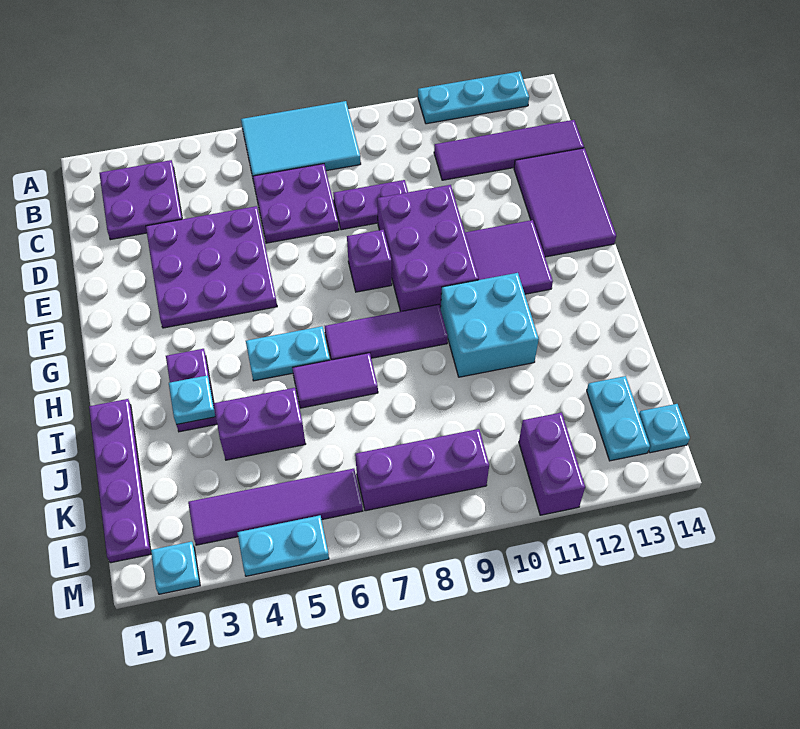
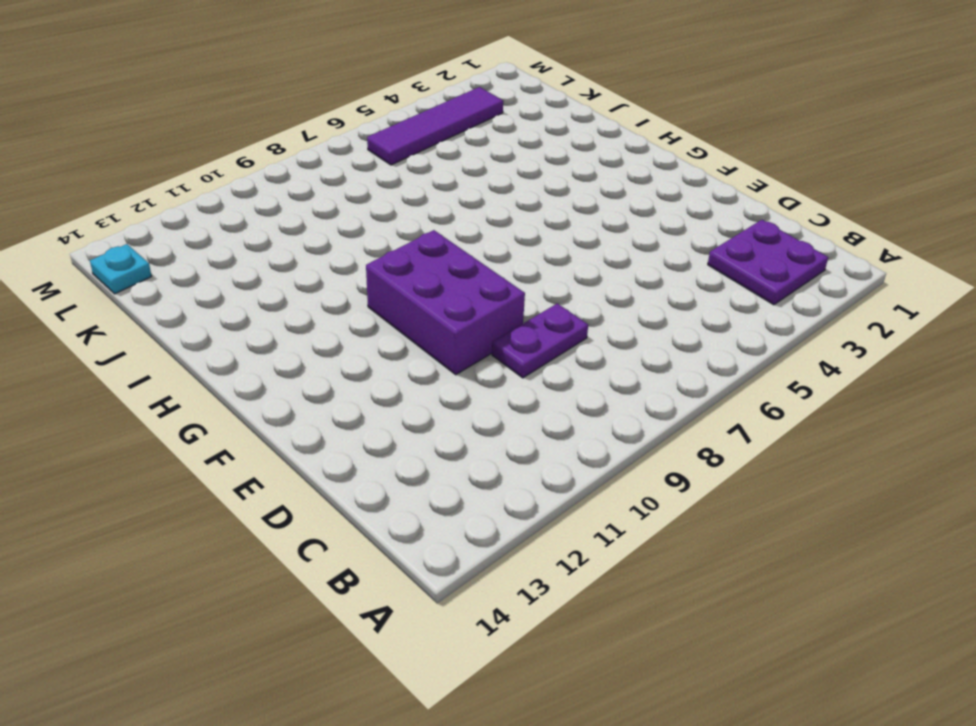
none -> cyan 2x3 tile [241,101,361,177]
none -> cyan 1x3 plate [418,71,529,124]
none -> purple 2x2 plate [253,164,339,243]

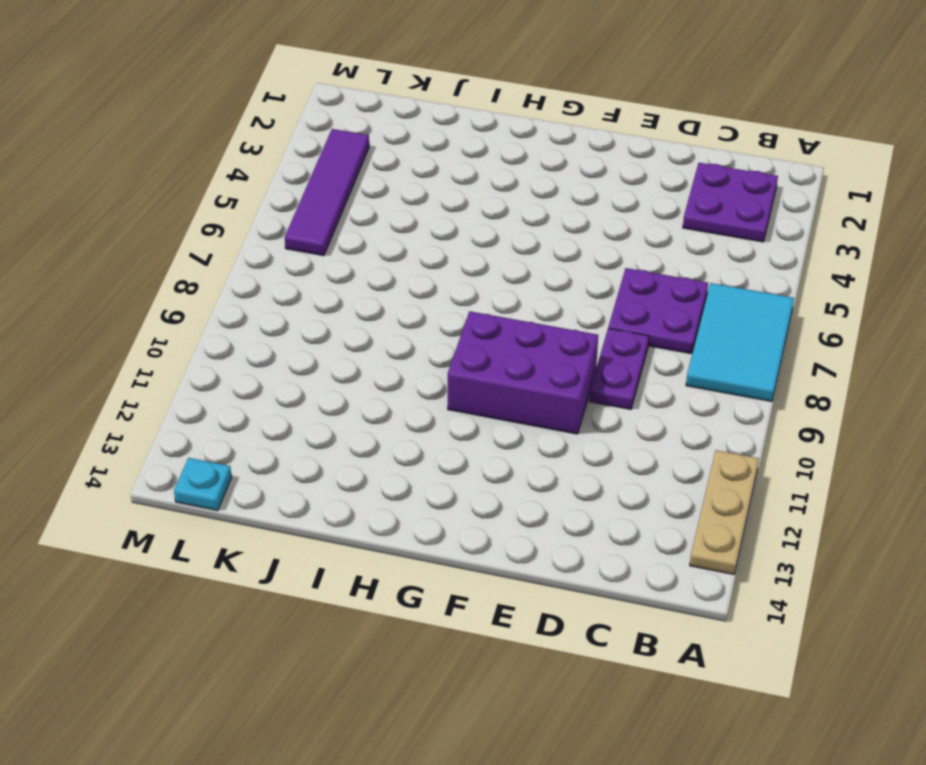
tan 1x3 plate [690,450,759,574] -> cyan 1x3 plate [418,71,529,124]
none -> purple 1x4 tile [434,120,584,180]
none -> purple 3x3 plate [146,206,277,328]
none -> purple 2x3 tile [514,148,616,257]

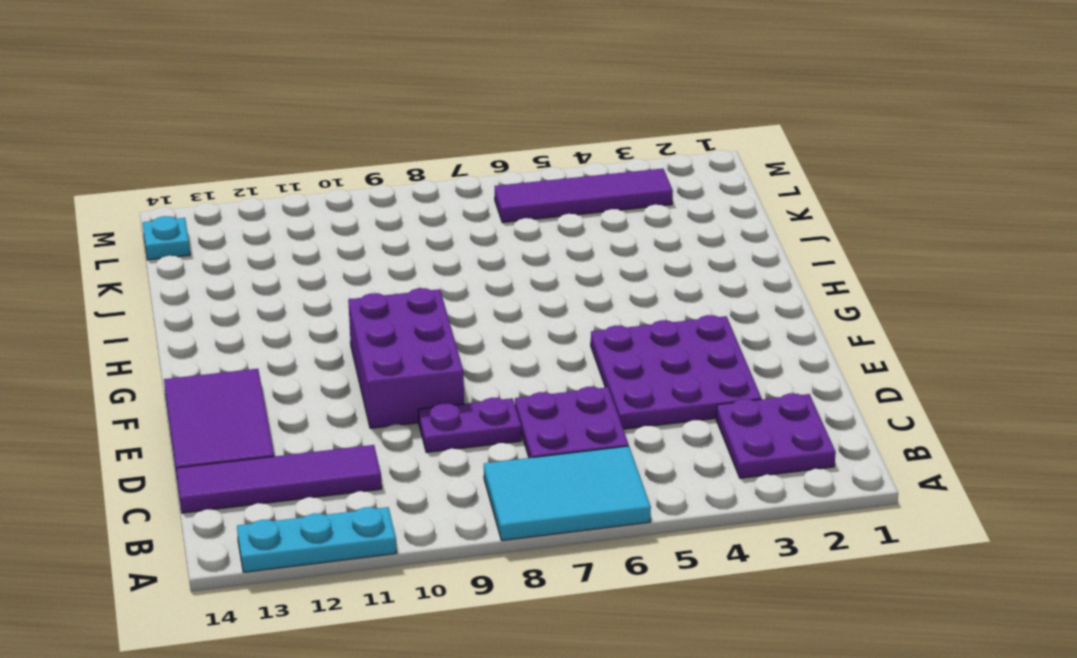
none -> purple 1x1 brick [347,230,392,292]
none -> purple 2x2 tile [465,220,553,294]
none -> purple 1x2 plate [166,349,217,432]

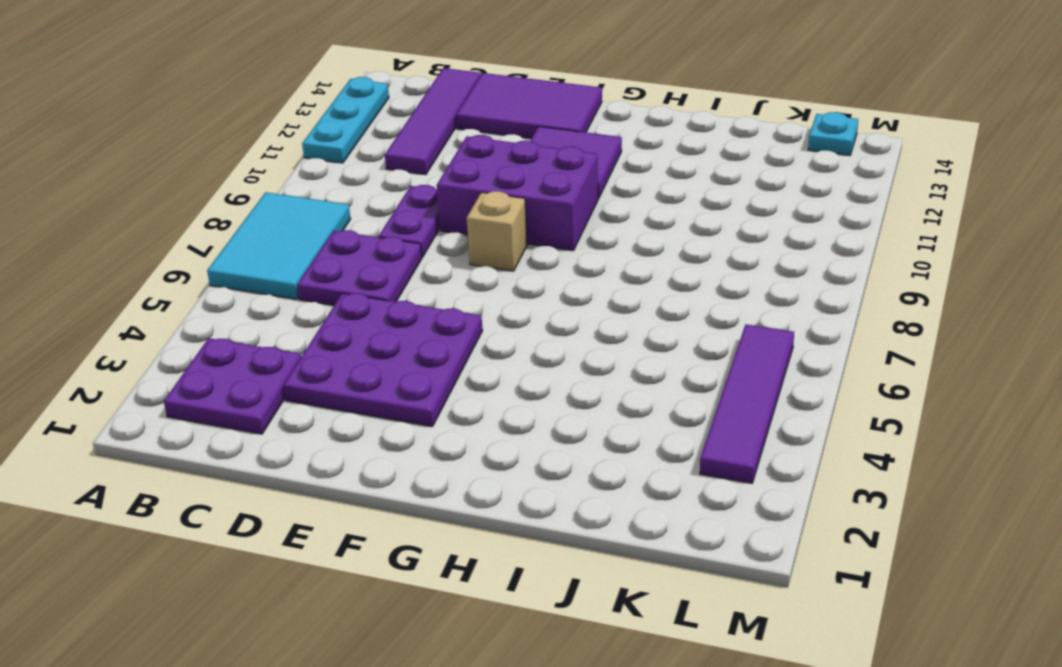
tan 1x1 brick [467,191,527,271] -> purple 1x1 brick [347,230,392,292]
none -> purple 1x2 plate [166,349,217,432]
none -> cyan 1x2 plate [246,326,330,381]
none -> purple 1x3 tile [325,304,448,360]

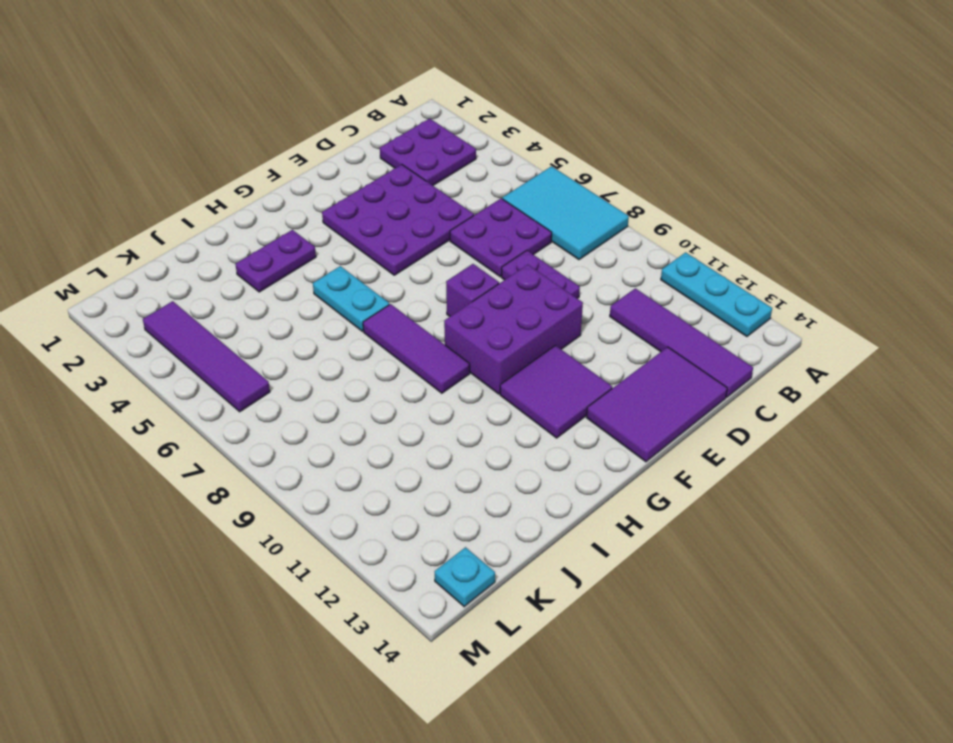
none -> cyan 2x2 brick [441,273,539,377]
none -> purple 1x4 plate [89,399,151,563]
none -> purple 1x2 tile [292,353,378,408]

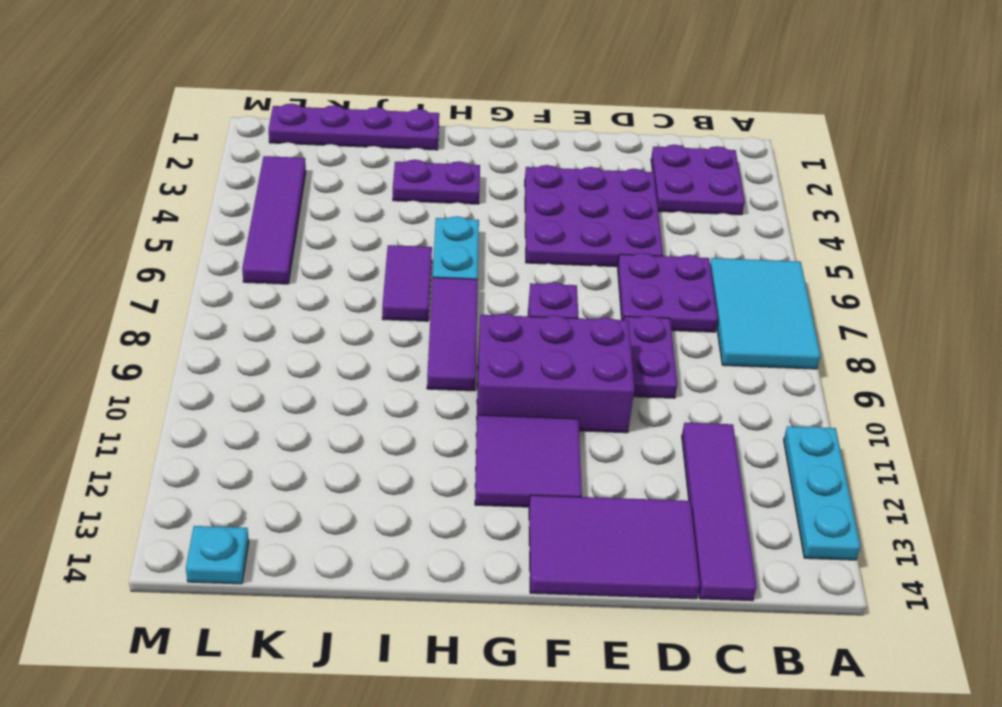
none -> cyan 2x2 brick [441,273,539,377]
none -> purple 1x2 brick [214,388,305,460]
none -> cyan 1x2 plate [587,376,650,461]

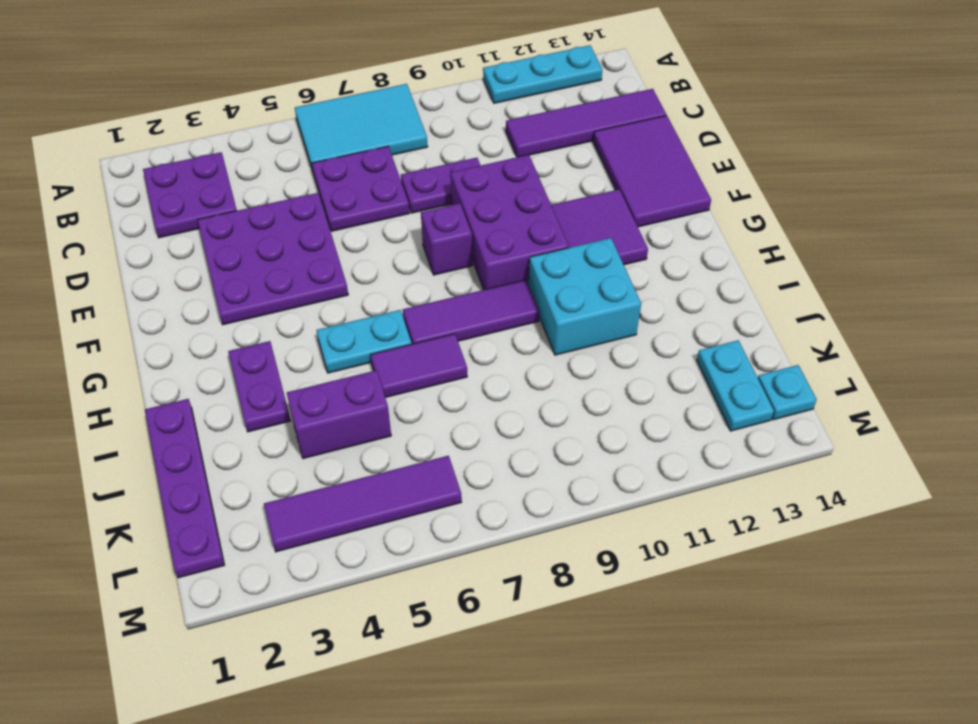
none -> purple 1x3 brick [355,429,489,511]
none -> purple 1x2 brick [519,412,585,515]
none -> cyan 1x1 plate [151,542,200,594]

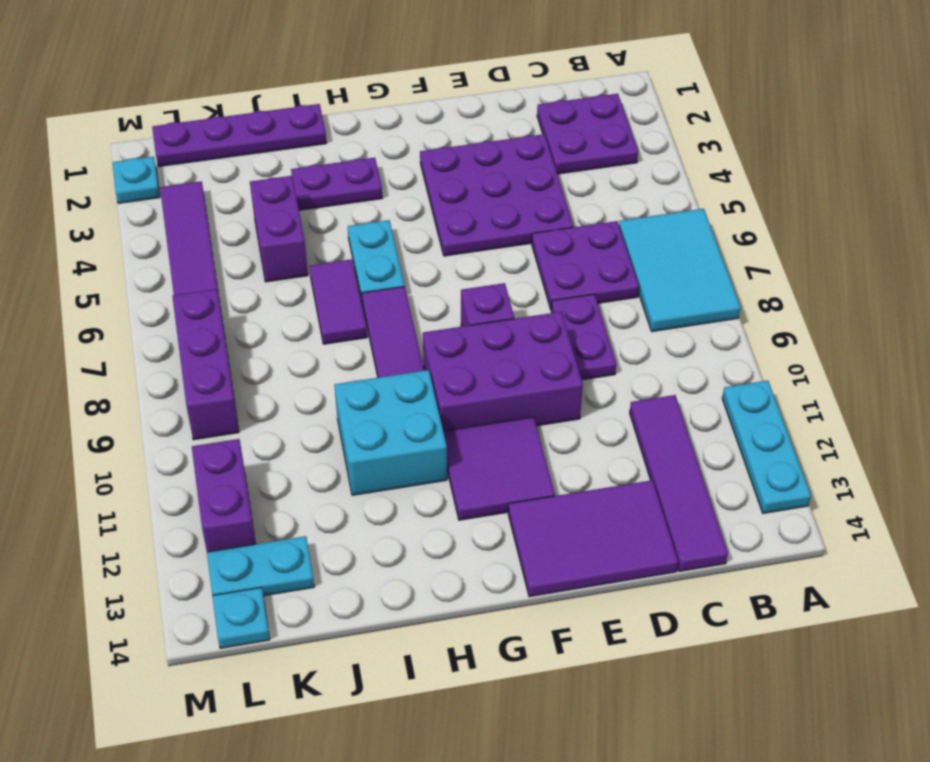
purple 1x2 brick [192,439,255,552] -> purple 1x2 brick turned to [519,412,585,515]
none -> cyan 1x2 plate [237,515,329,576]
none -> cyan 1x1 plate [169,376,215,425]

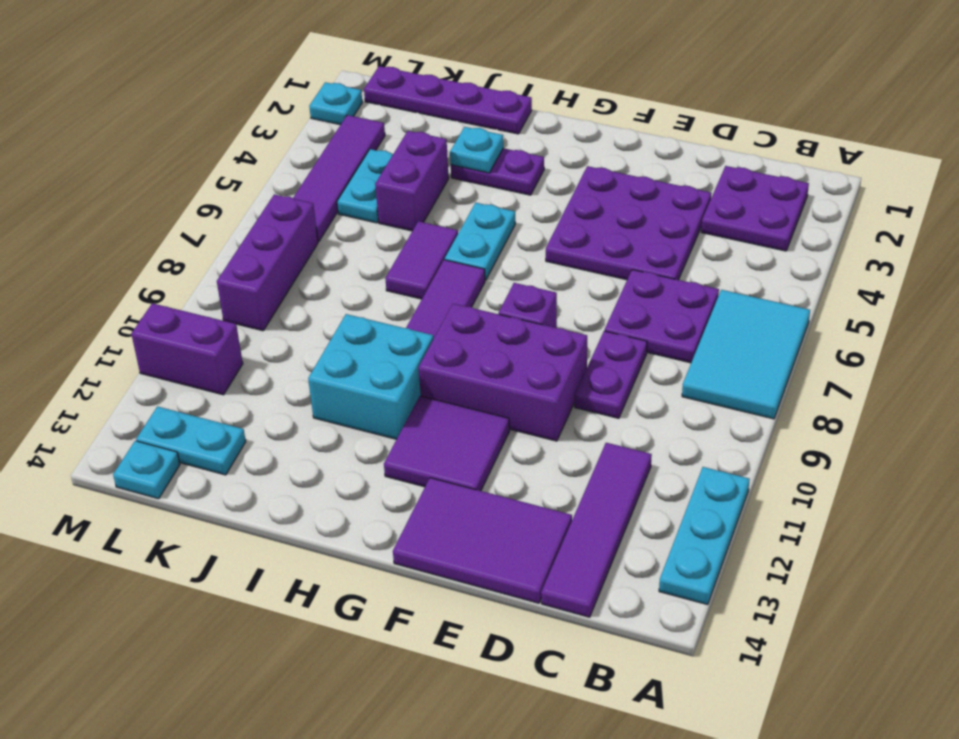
cyan 1x2 plate [337,149,393,223] -> cyan 1x2 plate moved to [237,515,329,576]

